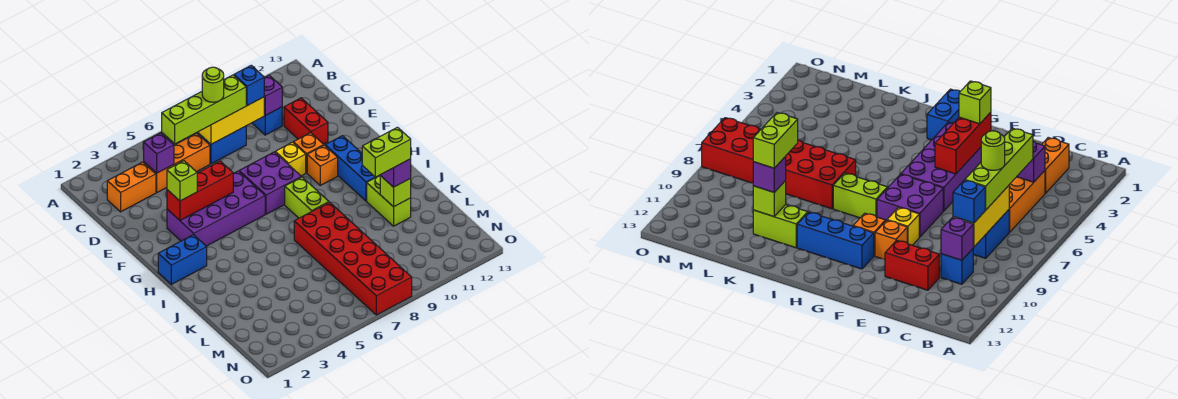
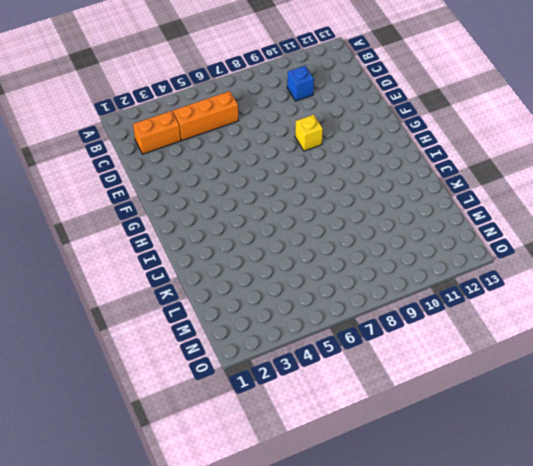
none -> blue 1x2 brick [198,126,246,164]
none -> red 1x2 brick [284,98,328,144]
none -> purple 2x4 brick [167,171,265,246]

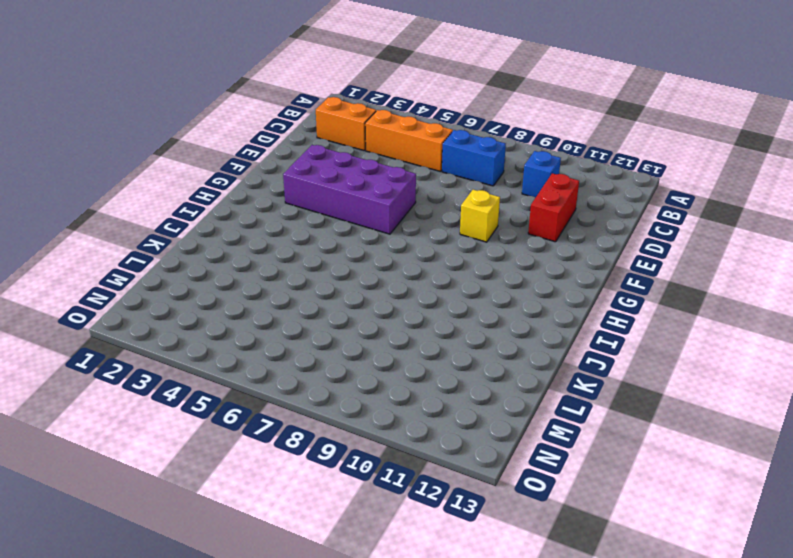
none -> purple 2x2 brick [239,152,301,214]
none -> orange 1x1 brick [293,133,324,173]
none -> orange 1x1 brick [307,145,338,185]

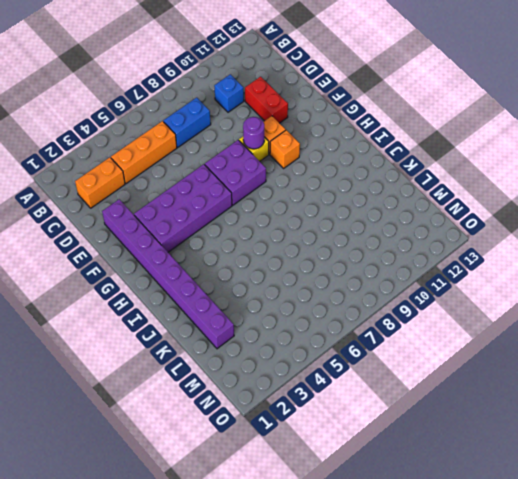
purple 1x8 brick [102,199,234,349] -> blue 1x2 brick [158,235,207,284]
purple 1x1 round brick [243,117,264,149] -> none
none -> blue 1x3 brick [325,136,380,201]
none -> lime 1x2 brick [285,177,329,218]
none -> red 2x6 brick [294,202,412,315]

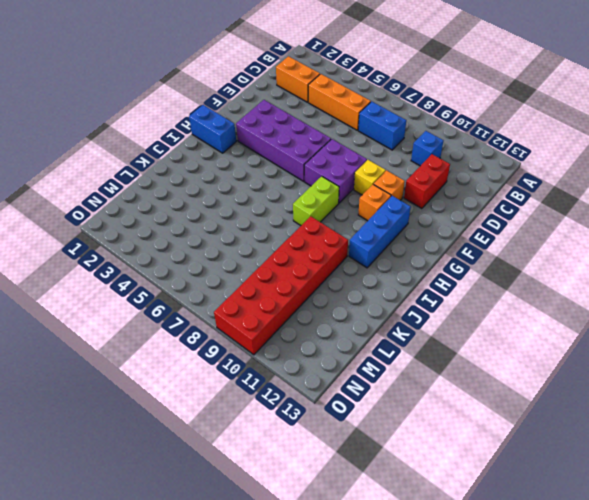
red 2x6 brick [214,216,348,355] -> red 2x6 brick moved to [294,202,412,315]
none -> lime 1x2 brick [367,176,411,226]
none -> purple 1x1 brick [144,133,174,173]
none -> yellow 1x3 brick [198,97,264,144]

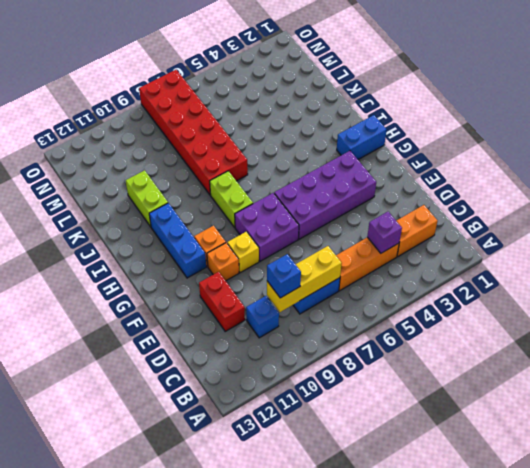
none -> purple 1x1 brick [264,75,282,116]
none -> red 1x3 brick [167,161,233,220]
none -> lime 1x1 brick [380,176,411,207]

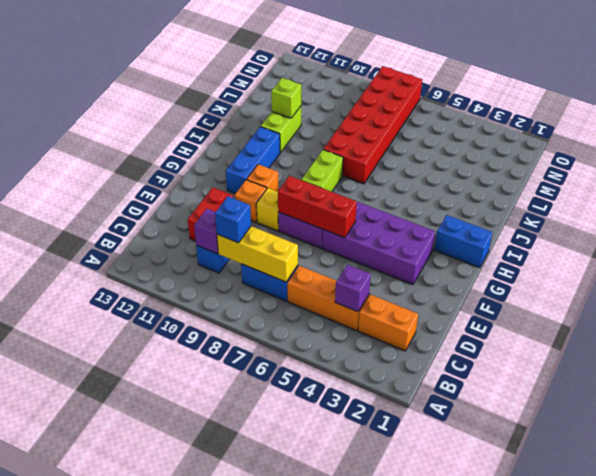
red 1x3 brick [278,176,357,238] -> red 1x3 brick moved to [167,161,233,220]
none -> lime 1x4 brick [162,75,246,144]
none -> lime 1x1 brick [167,161,197,201]
none -> purple 1x1 brick [380,159,411,187]

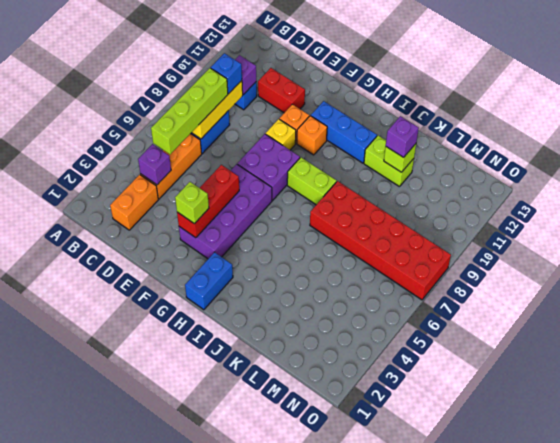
none -> lime 1x1 round brick [202,67,224,102]
none -> lime 1x2 brick [362,127,411,177]

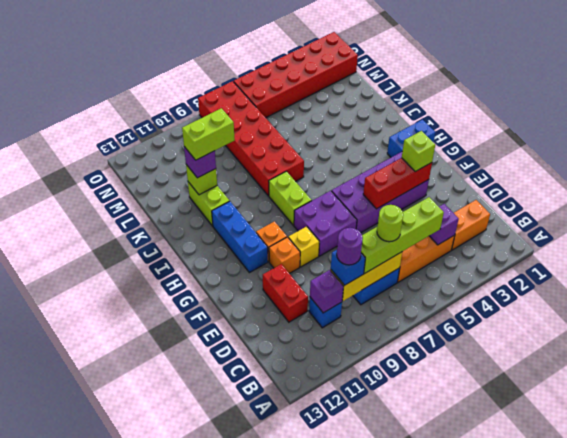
purple 1x1 round brick [337,228,363,265] -> none
red 2x6 brick [234,32,358,118] -> none

